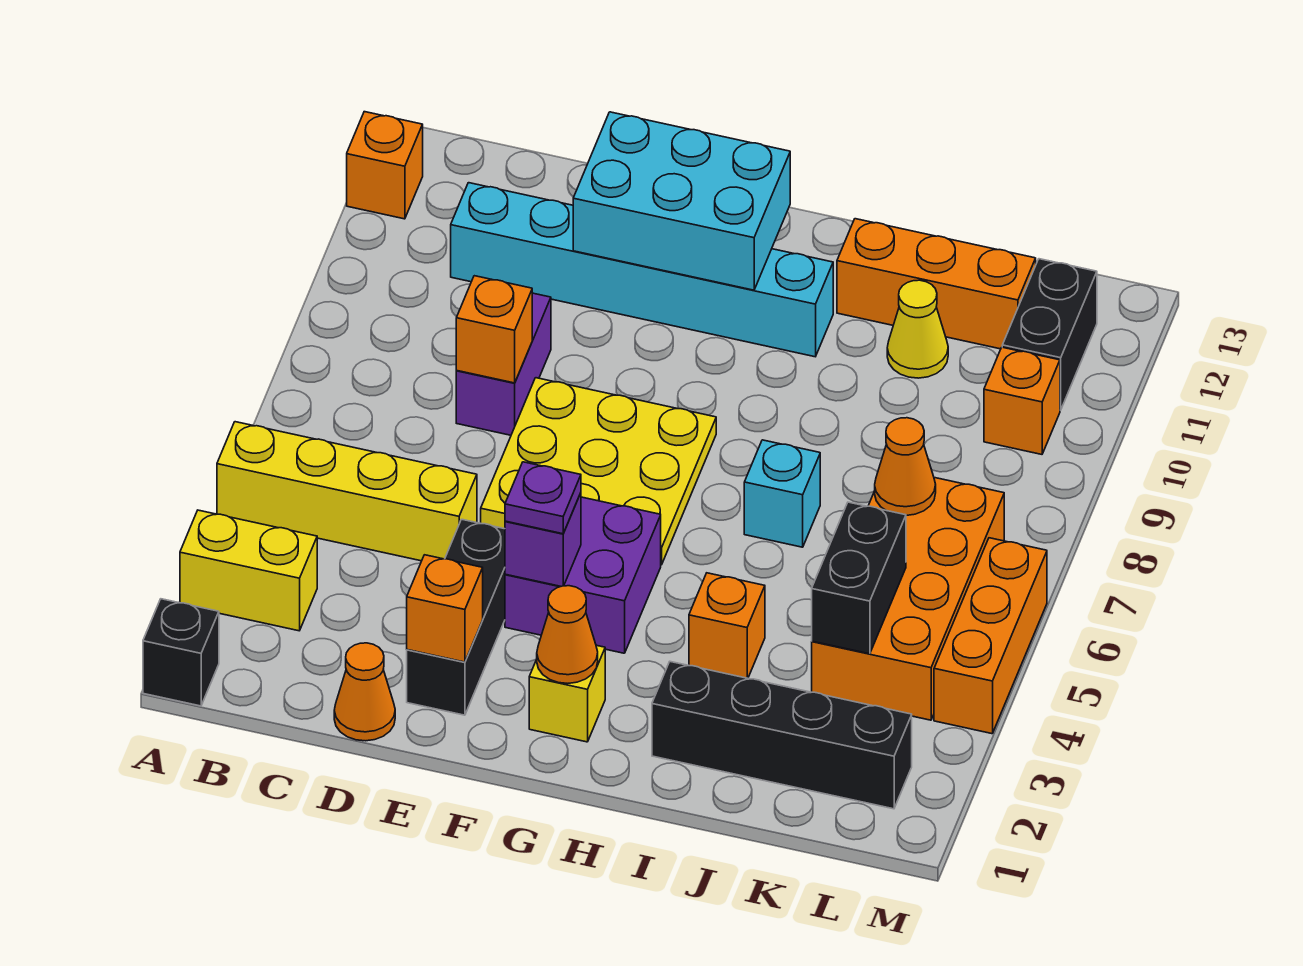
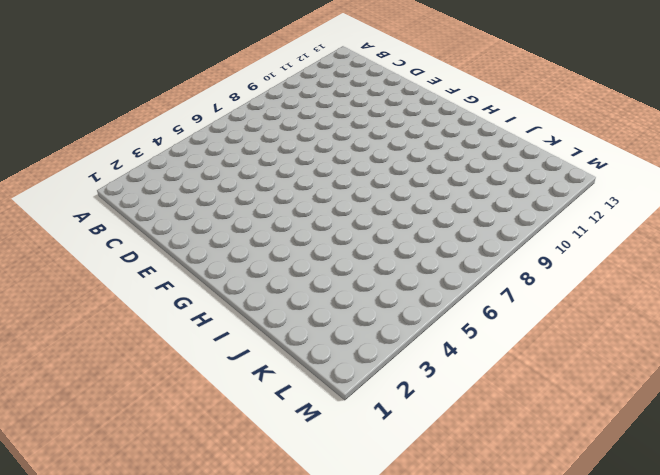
none -> black 1x1 brick [143,599,219,706]
none -> yellow 1x2 brick [180,510,317,631]
none -> yellow 1x4 brick [217,422,477,561]

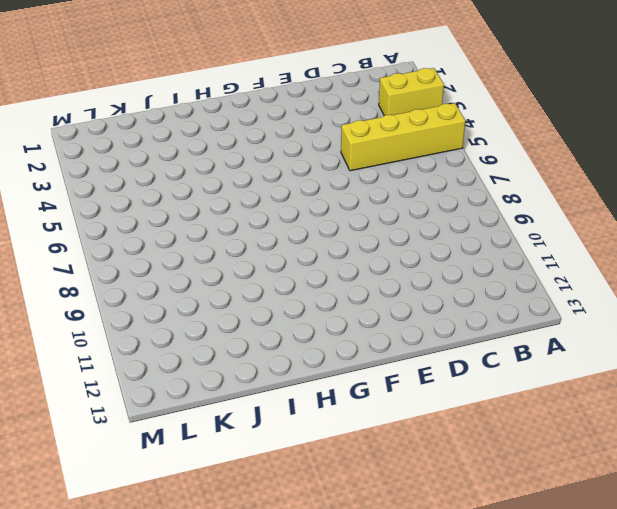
none -> black 1x1 brick [143,599,219,706]
none -> orange 1x1 brick [347,112,423,219]
none -> cyan 1x6 brick [451,183,833,357]

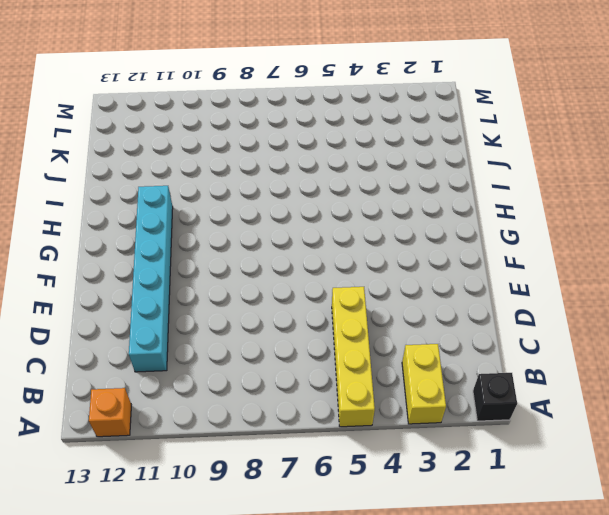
none -> orange 1x1 cone [334,643,395,741]
none -> purple 1x2 brick [456,293,551,435]
none -> black 1x3 brick [407,519,505,715]

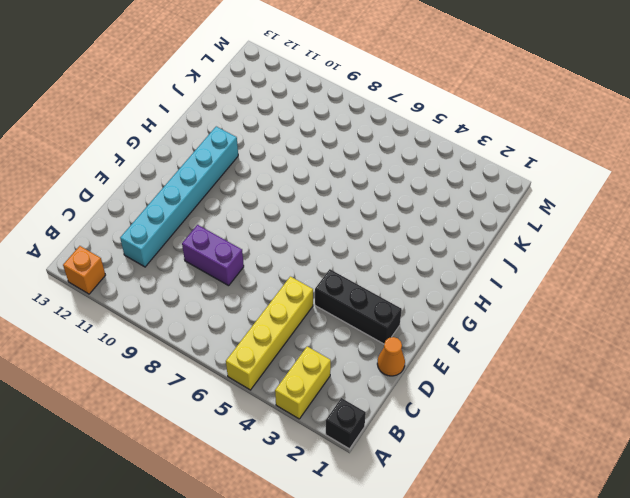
none -> yellow 3x3 plate [481,378,716,565]
none -> purple 2x2 brick [505,497,661,653]
none -> yellow 1x1 brick [529,645,605,742]

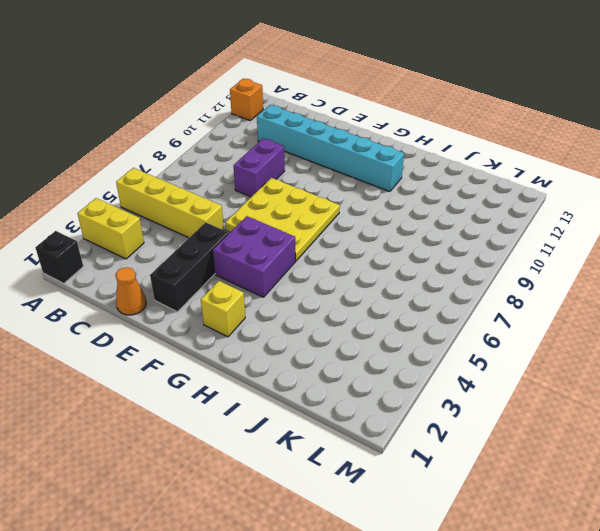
none -> black 1x4 brick [652,662,912,809]
none -> orange 1x1 brick [689,573,765,678]
none -> cyan 1x1 brick [744,440,820,547]

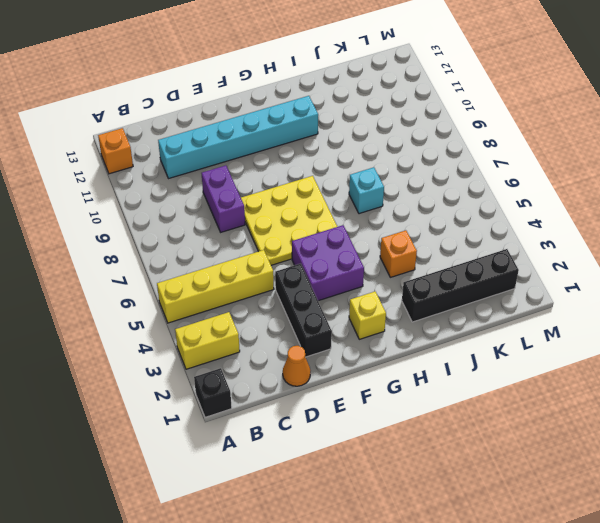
none -> orange 1x3 brick [837,219,1036,349]
none -> yellow 1x1 cone [887,280,948,378]
none -> orange 2x4 brick [812,478,1004,720]

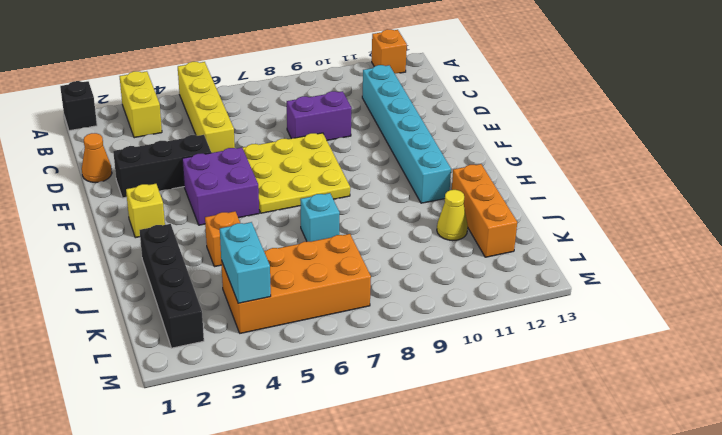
cyan 1x2 brick [220,222,271,303] -> black 1x2 brick [812,502,906,654]
none -> orange 1x1 brick [984,347,1060,454]
none -> black 1x2 brick [1002,259,1097,410]
none -> orange 1x3 brick [934,538,1047,734]

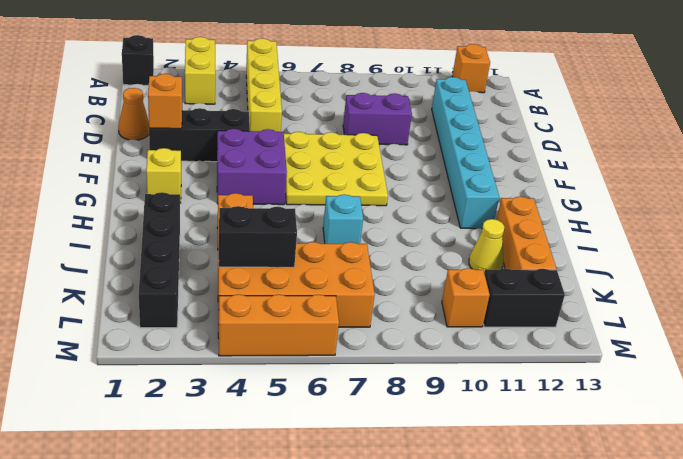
none -> orange 1x1 brick [456,276,532,383]
none -> cyan 2x3 brick [573,112,790,290]
none -> purple 1x1 brick [505,493,581,586]

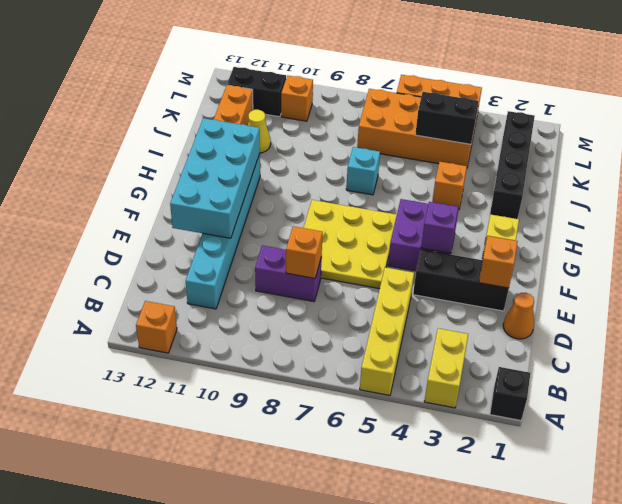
cyan 2x4 brick [170,118,260,238] -> cyan 2x3 brick [573,112,790,290]
none -> orange 1x1 cone [537,586,598,683]
none -> orange 1x1 cone [875,418,936,515]
none -> purple 1x1 plate [505,462,581,534]

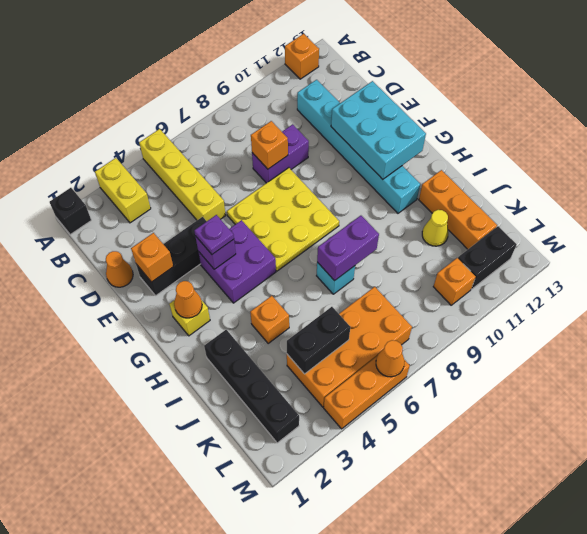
purple 1x2 brick [317,216,379,281] -> none
orange 1x1 cone [376,340,405,377] -> orange 1x1 cone moved to [875,418,936,515]

